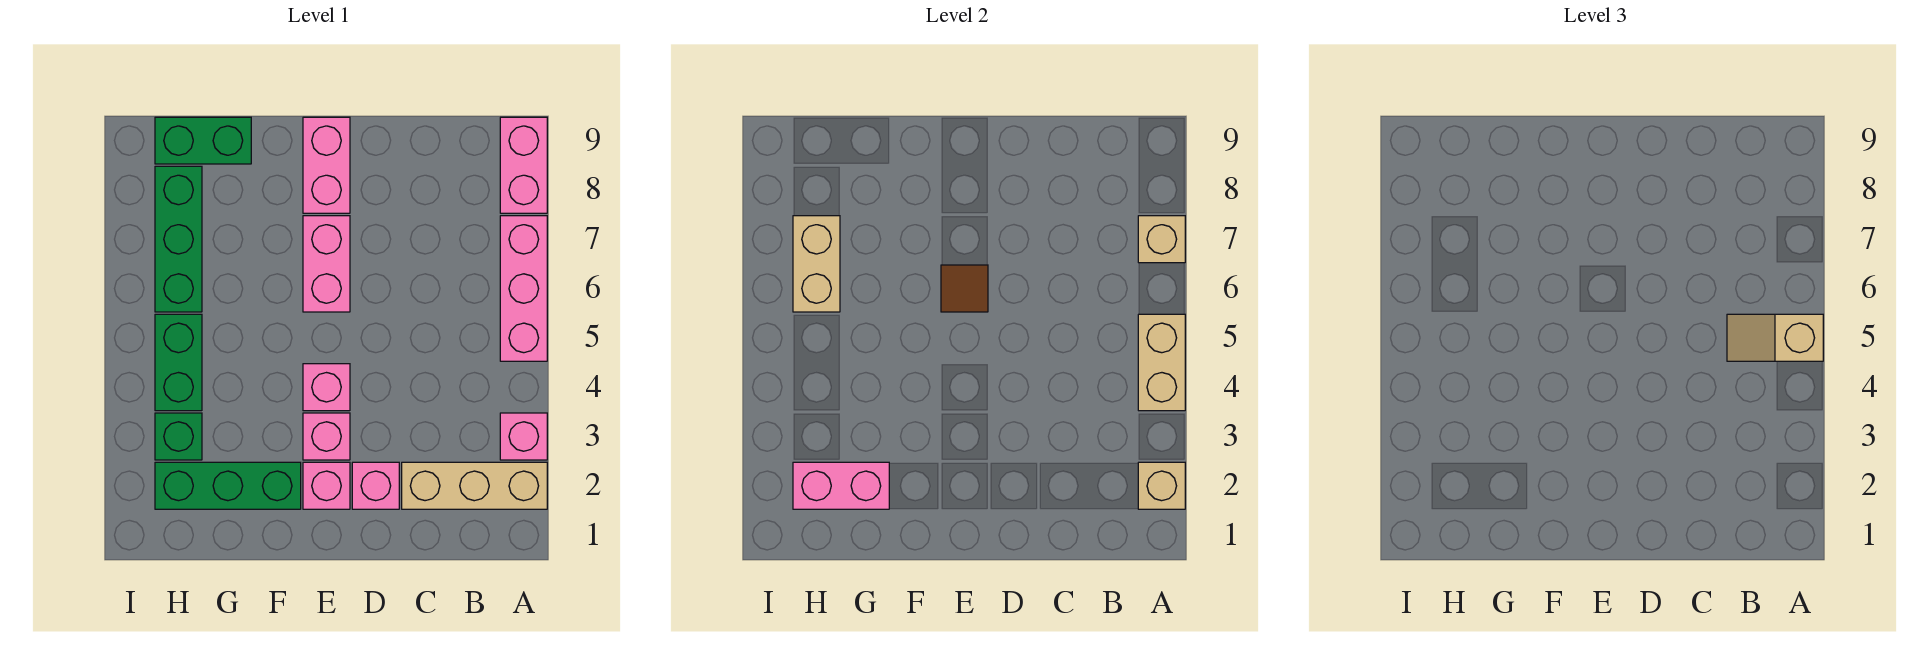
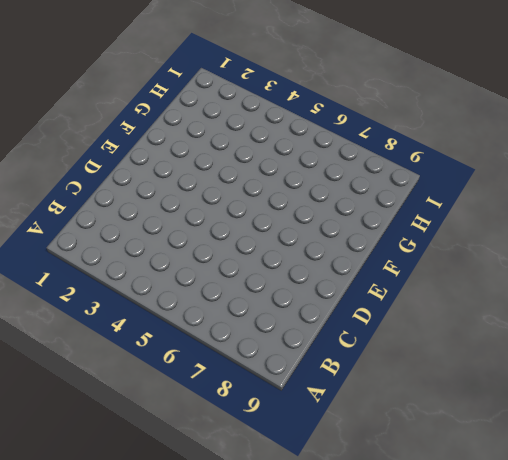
none -> tan 1x3 brick [402,462,547,509]
none -> pink 1x1 brick [500,413,547,460]
none -> pink 1x3 brick [500,216,547,361]

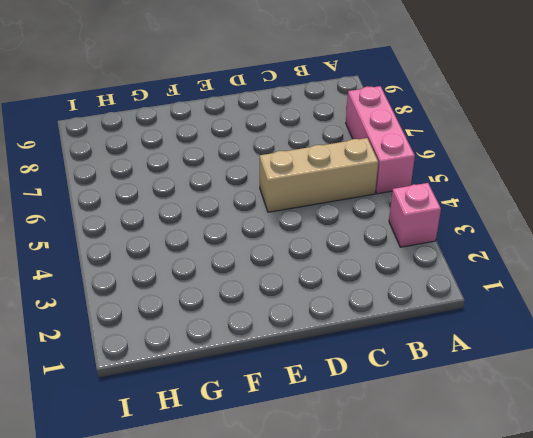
tan 1x3 brick [260,138,378,212] -> tan 1x3 brick moved to [402,462,547,509]
none -> pink 1x2 brick [500,117,547,213]
none -> pink 1x1 brick [352,462,399,509]
none -> pink 1x1 brick [303,462,350,509]

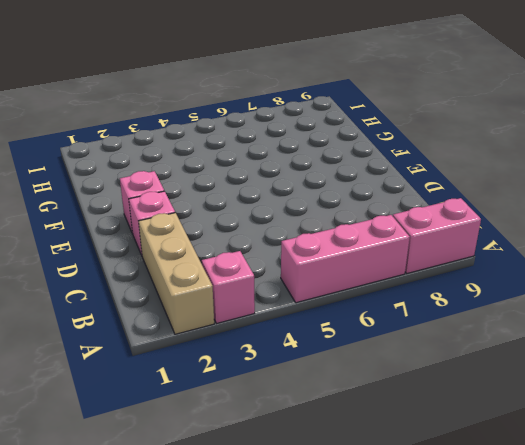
none -> pink 1x1 brick [303,413,350,460]
none -> pink 1x1 brick [303,364,350,411]
none -> pink 1x2 brick [303,216,350,312]

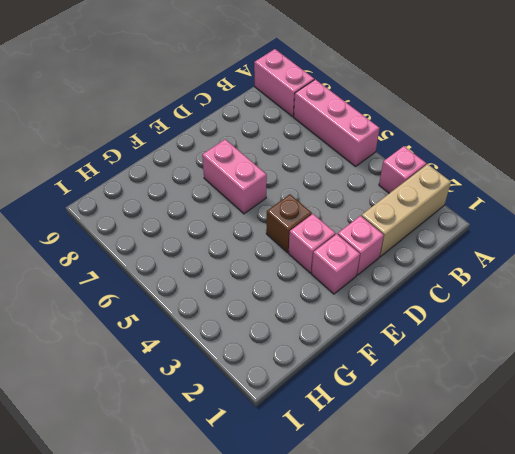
brown 1x1 brick [266,194,312,253] -> pink 1x1 brick [303,364,350,411]
none -> pink 1x2 brick [303,117,350,213]
none -> green 1x3 brick [155,462,301,509]
none -> green 1x2 brick [155,117,251,164]

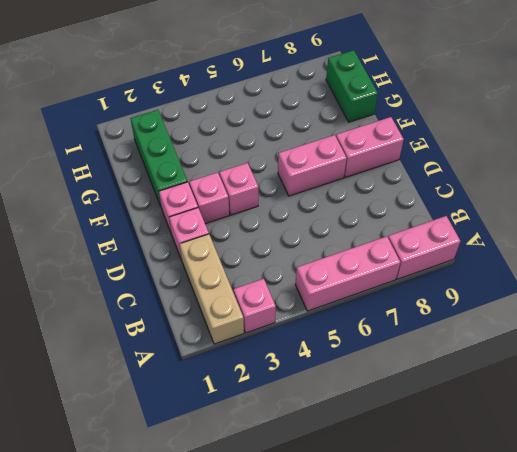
none -> green 1x1 brick [155,413,202,460]
none -> green 1x2 brick [155,314,202,411]
none -> green 1x3 brick [155,166,202,312]

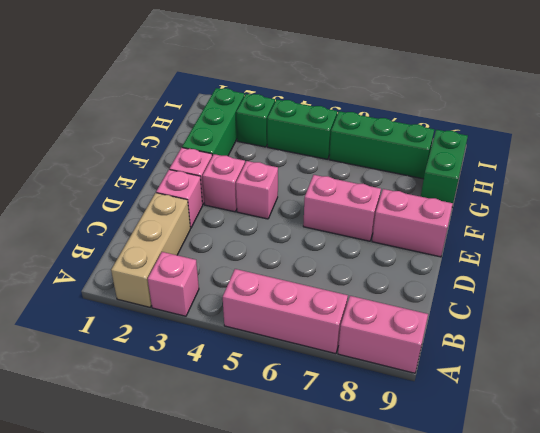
none -> tan 1x1 brick [1138,462,1185,509]
none -> tan 1x2 brick [1138,314,1185,411]
none -> tan 1x1 brick [1138,216,1185,263]

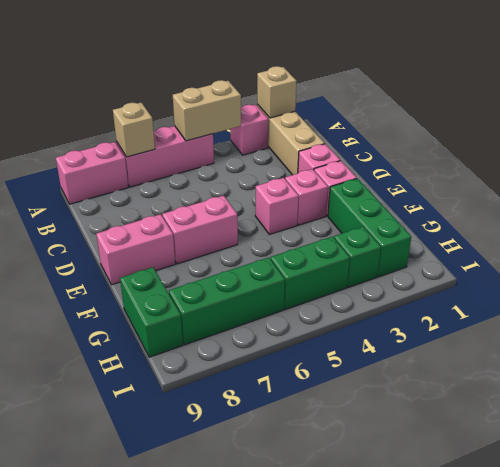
none -> brown 1x1 tile [941,265,988,312]
none -> pink 1x2 brick [793,462,889,509]
none -> tan 1x2 brick [793,216,840,312]

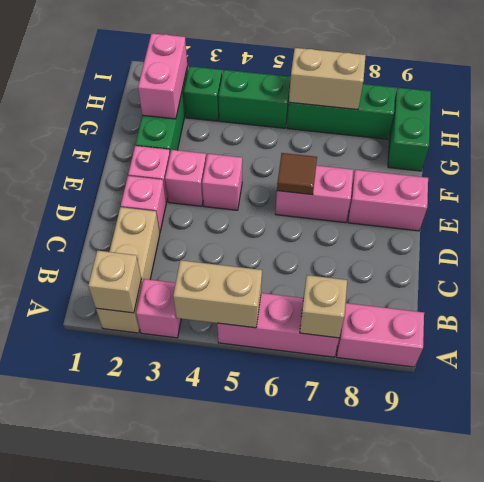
none -> tan 1x2 slope [1727,314,1823,361]

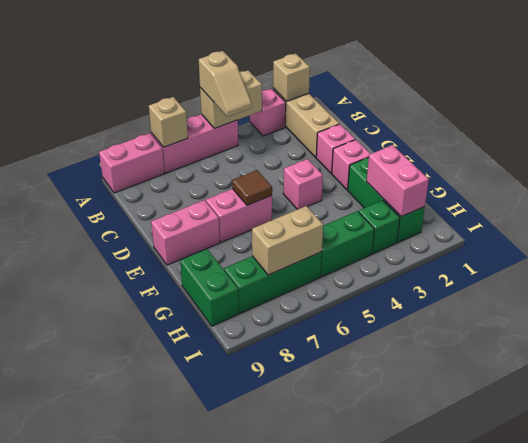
none -> pink 1x1 brick [303,413,350,460]

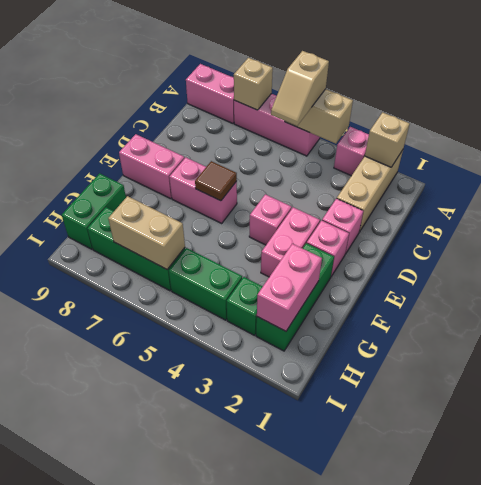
pink 1x2 brick [261,207,320,277] -> pink 1x1 brick [303,413,350,460]

